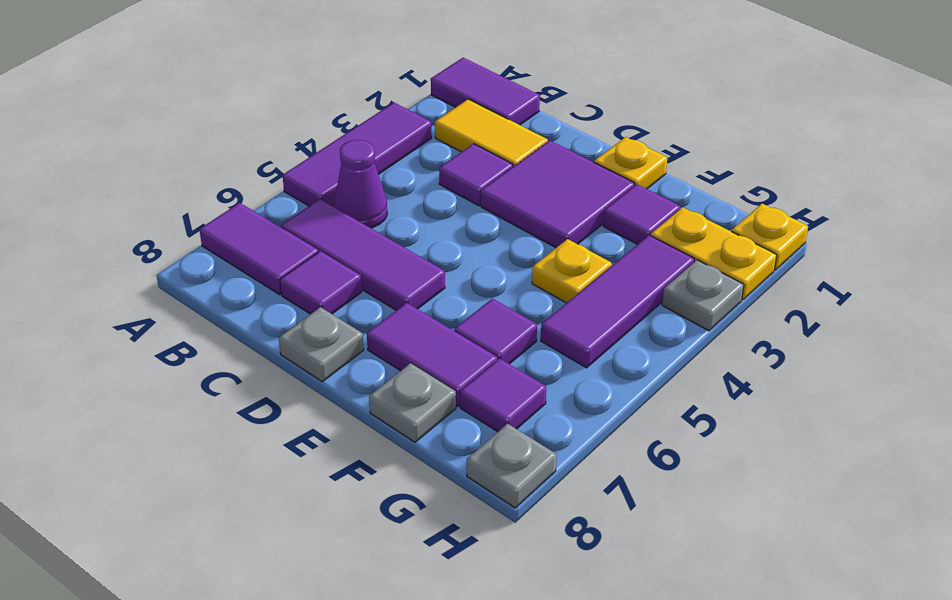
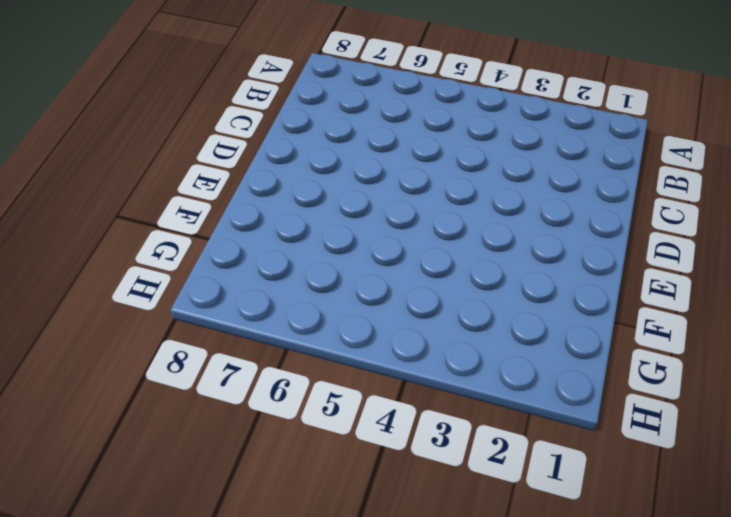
none -> purple 1x2 tile [431,58,540,125]
none -> purple 1x3 tile [282,103,432,206]
none -> purple 1x2 tile [199,203,318,295]

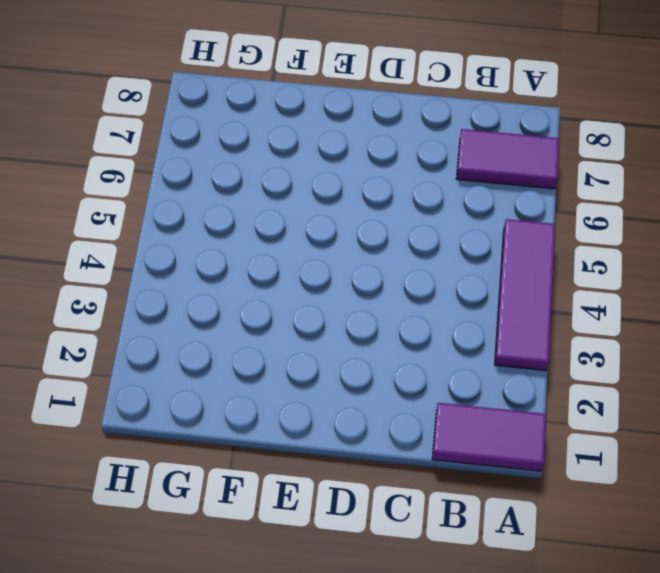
none -> yellow 1x2 tile [435,99,548,167]
none -> purple 1x1 cone [334,140,387,228]
none -> purple 1x3 tile [281,199,445,310]

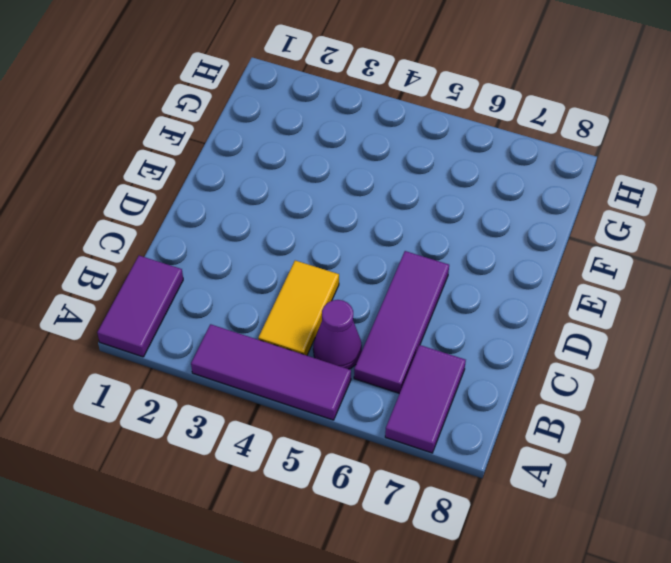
yellow 1x2 tile [258,260,339,355] -> yellow 1x2 tile moved to [435,99,548,167]
none -> purple 1x1 tile [439,144,513,206]
none -> purple 1x1 tile [280,251,362,314]
none -> purple 2x2 tile [481,140,635,248]

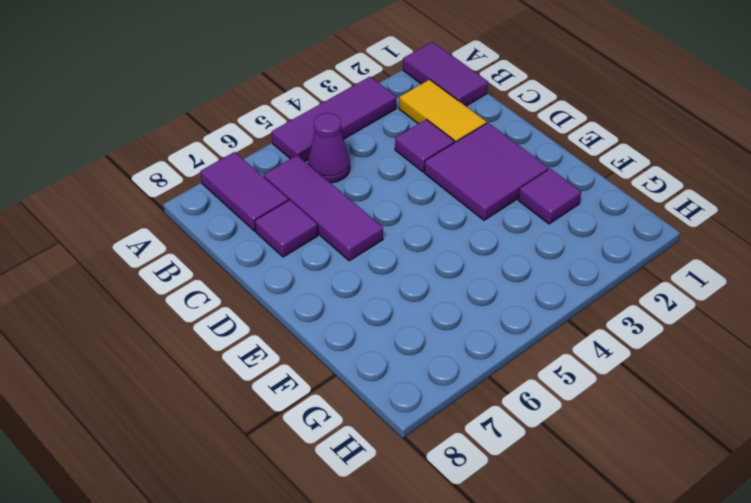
none -> grey 1x1 plate [279,307,364,382]
none -> yellow 1x1 plate [594,137,667,189]
none -> purple 1x2 tile [367,303,497,407]

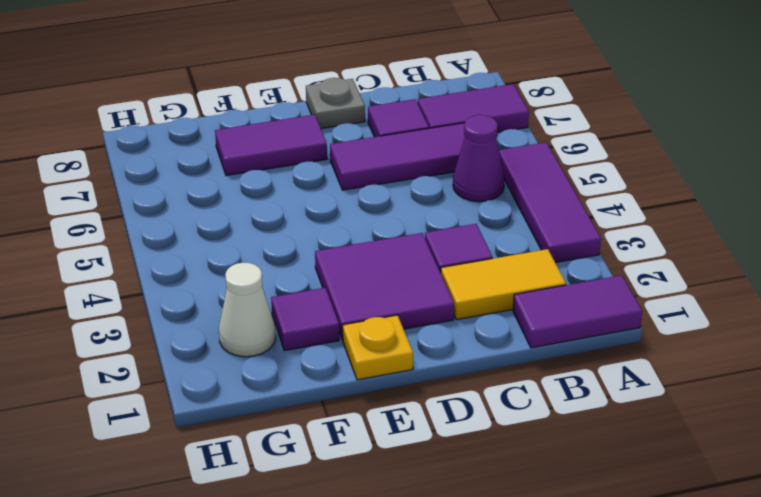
white 1x1 cone [219,262,276,357] -> yellow 1x2 plate [651,207,777,300]
none -> yellow 1x1 plate [532,239,612,303]
none -> purple 1x1 tile [454,299,537,364]
none -> grey 1x1 plate [369,363,456,442]

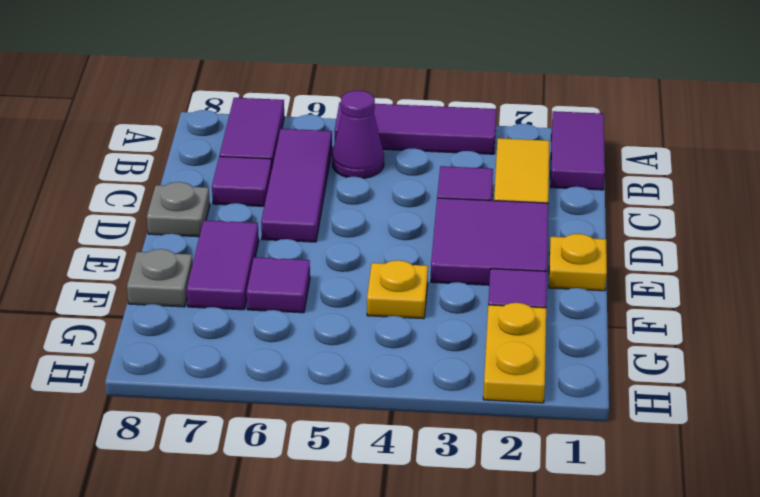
none -> purple 1x3 tile [541,235,694,368]
none -> purple 1x1 tile [460,358,546,432]
none -> yellow 1x1 plate [731,204,808,270]

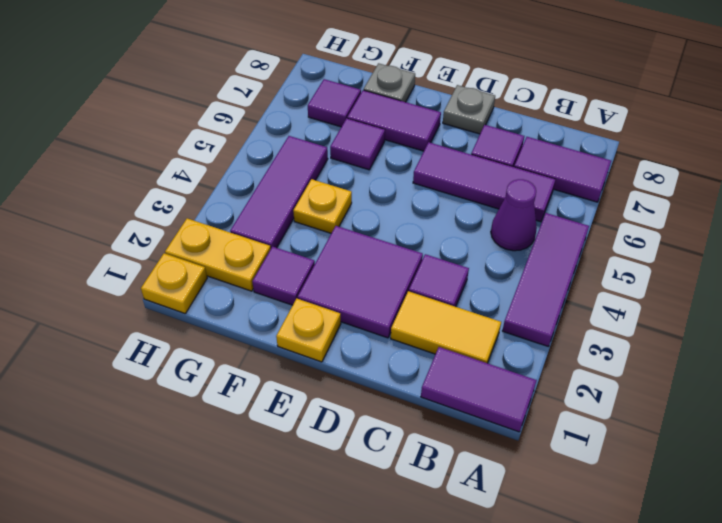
none -> grey 1x1 plate [662,260,744,331]
none -> grey 1x1 plate [467,424,557,508]

